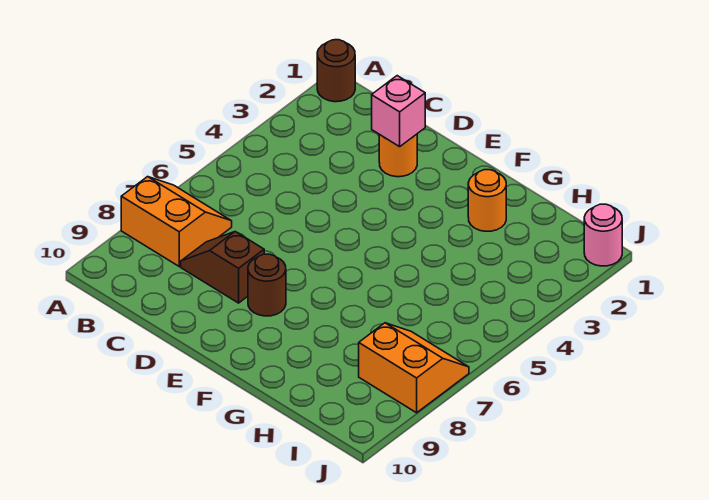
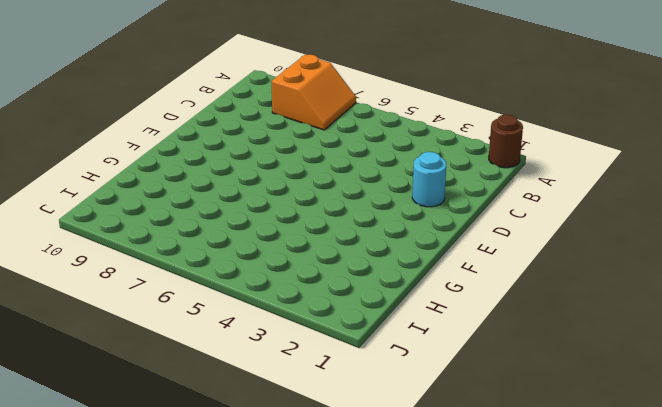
cyan 1x1 round brick [412,152,446,207] -> orange 1x1 round brick [379,134,417,177]
none -> brown 1x2 slope [181,232,264,303]
none -> brown 1x1 round brick [248,254,286,316]

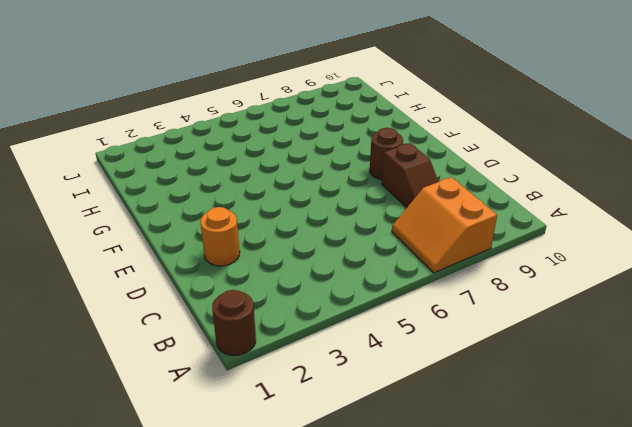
none -> orange 1x1 round brick [468,170,506,231]
none -> orange 2x2 slope [359,323,469,413]

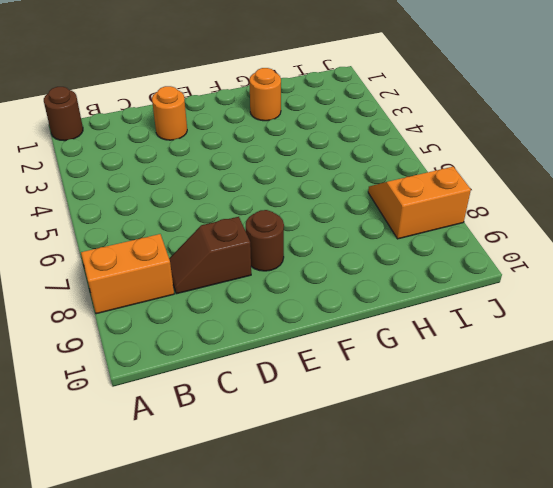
none -> pink 1x1 round brick [584,204,622,266]
none -> pink 1x1 brick [372,76,425,147]

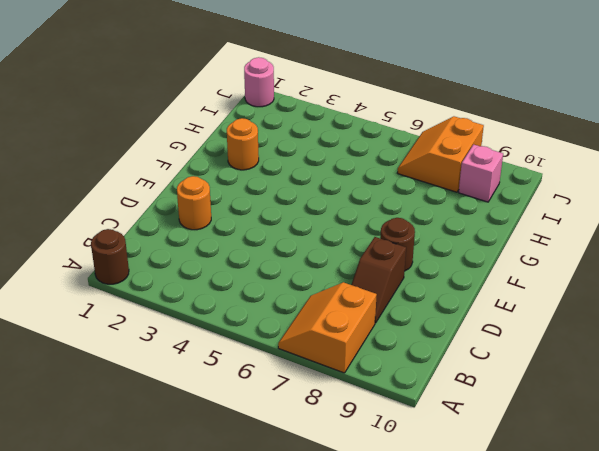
pink 1x1 brick [459,144,503,202] -> pink 1x1 brick moved to [372,76,425,147]

